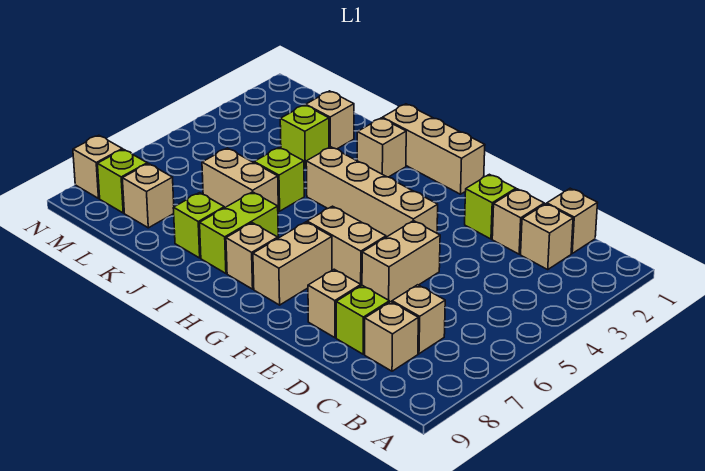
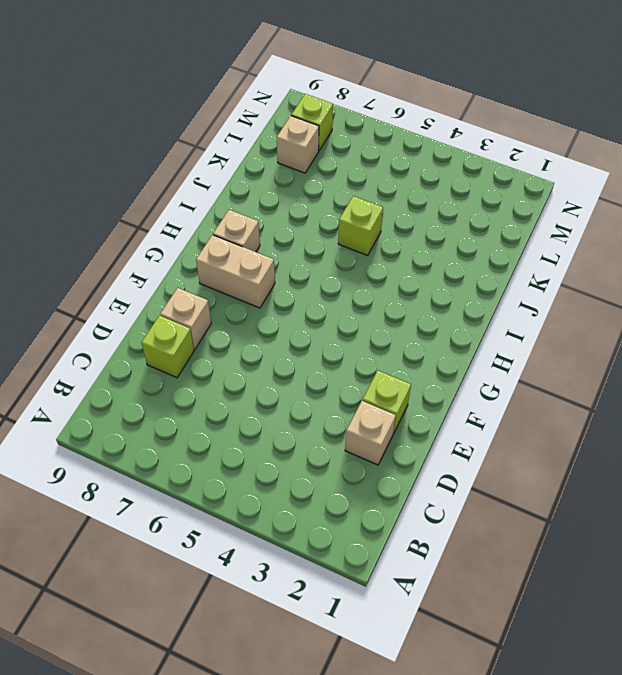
none -> tan 1x1 brick [547,188,597,253]
none -> tan 1x1 brick [521,204,573,269]
none -> tan 1x1 brick [392,285,445,354]

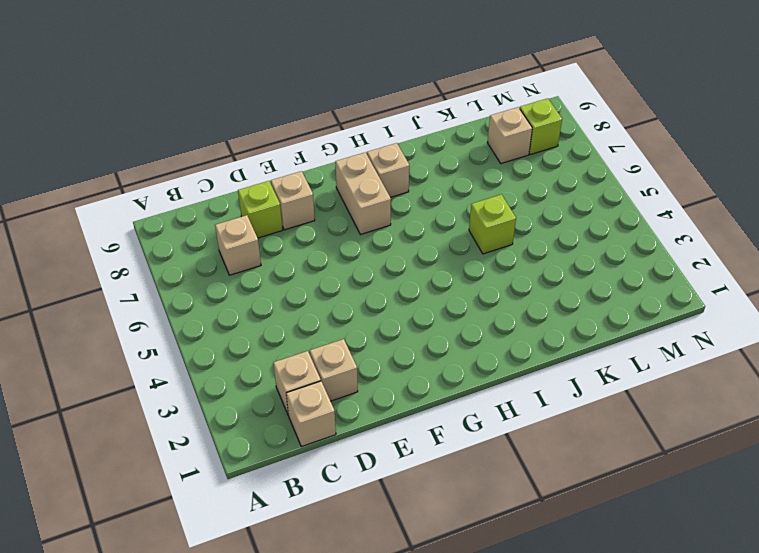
none -> tan 1x1 brick [365,302,418,371]
none -> lime 1x1 brick [465,174,516,239]
none -> tan 1x2 brick [362,221,440,302]

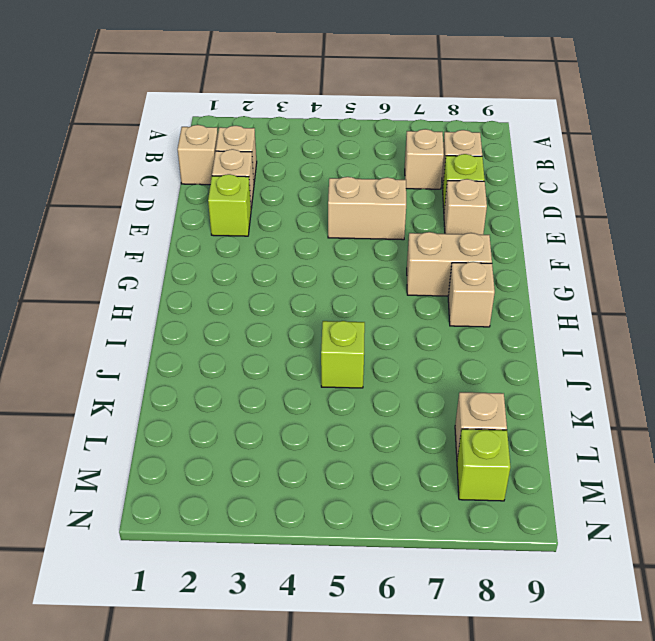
none -> tan 1x4 brick [306,147,438,237]
none -> tan 1x2 brick [307,206,386,286]
none -> tan 1x3 brick [382,104,485,194]

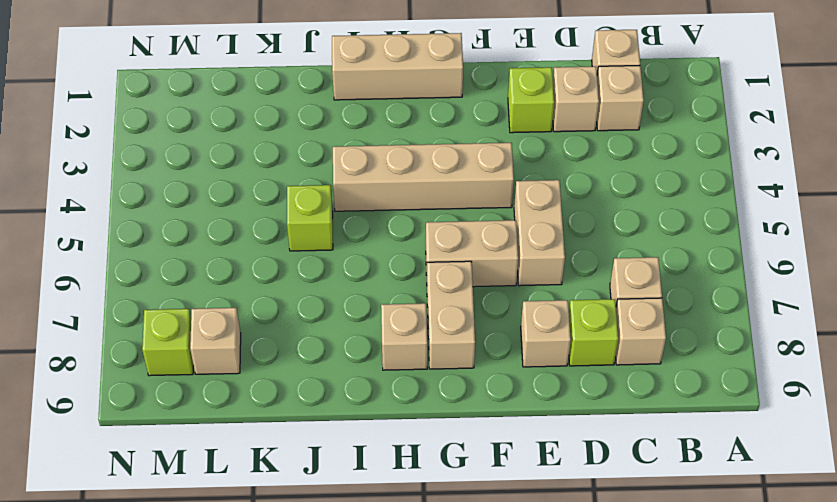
none -> tan 1x1 brick [357,118,406,177]
none -> lime 1x2 brick [200,192,278,273]
none -> tan 1x2 brick [202,148,278,208]

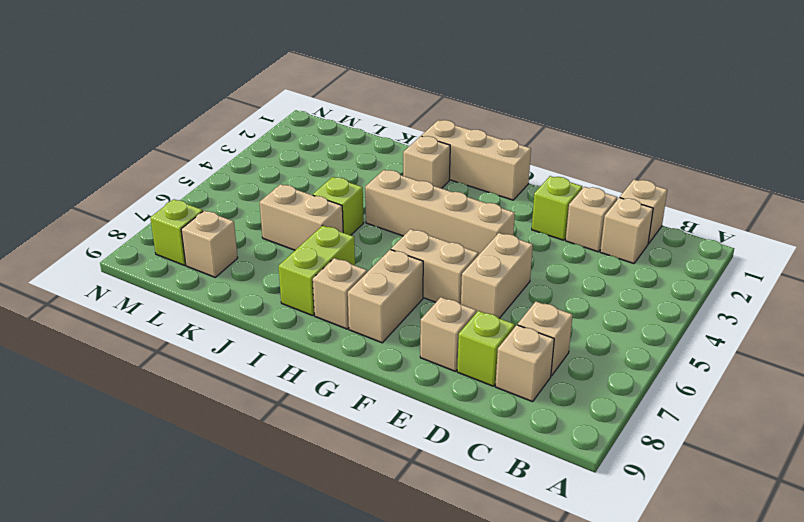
none -> lime 1x1 brick [173,193,224,258]
none -> tan 1x1 brick [306,91,354,149]
none -> lime 1x1 brick [280,105,329,167]

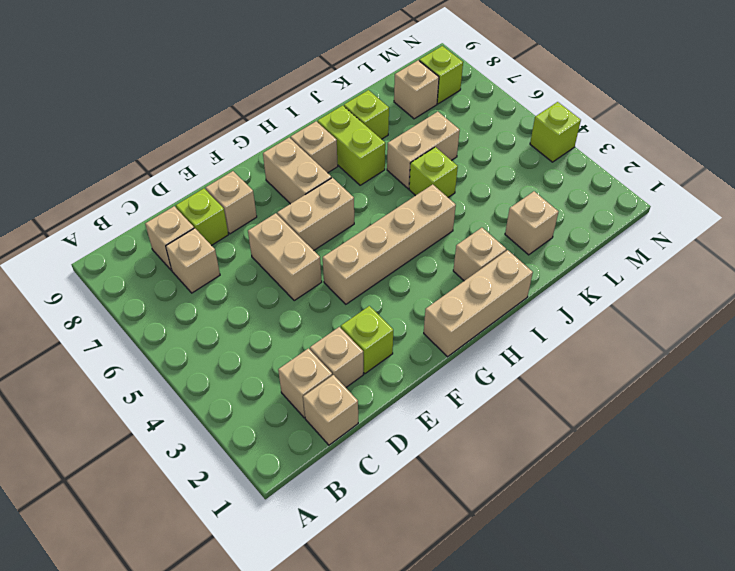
lime 1x1 brick [530,102,581,162] -> lime 1x1 brick moved to [280,105,329,167]
none -> tan 1x1 brick [73,135,122,198]

